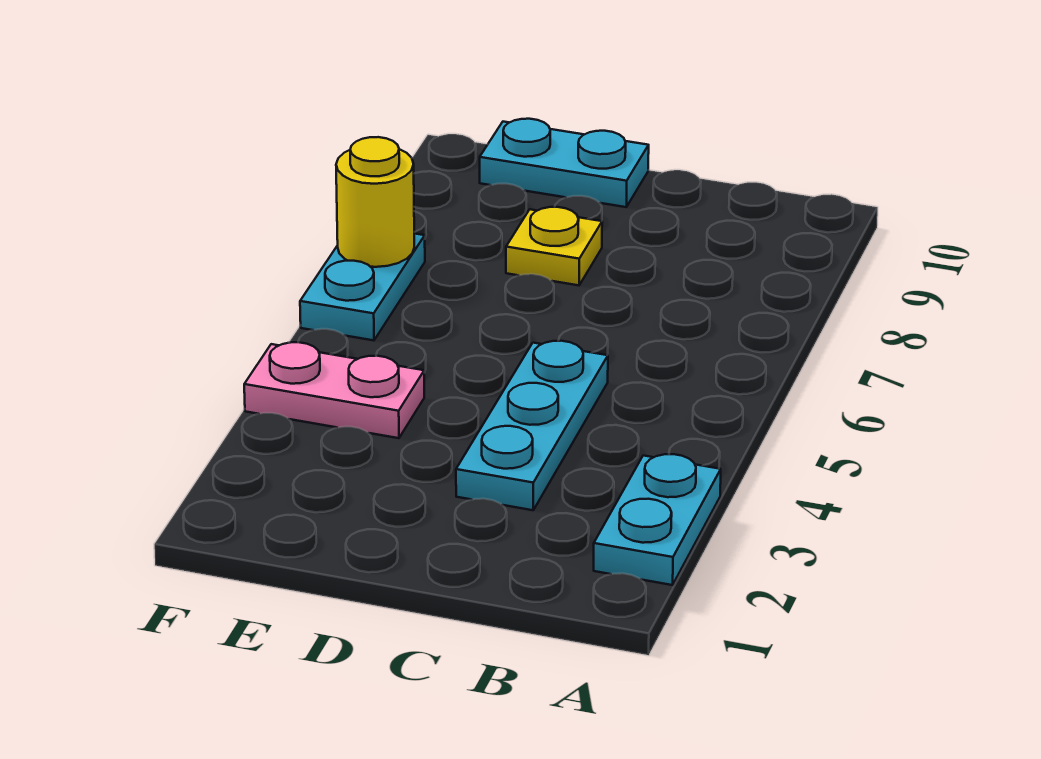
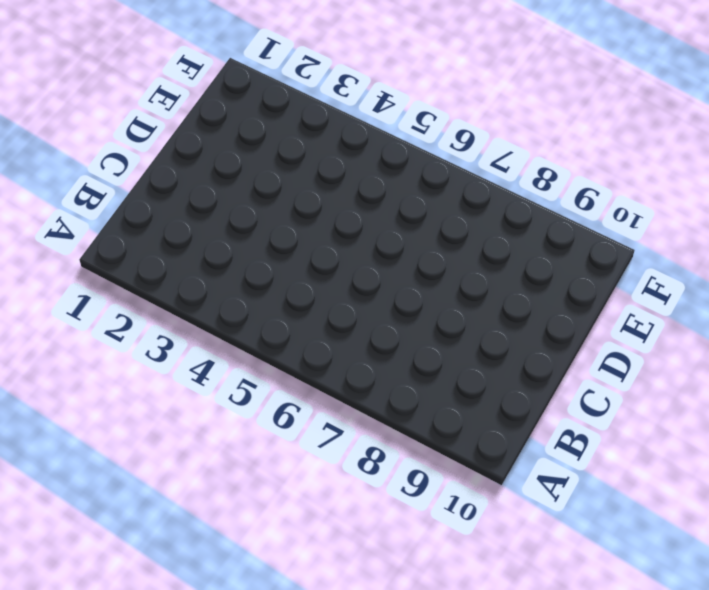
none -> cyan 1x2 plate [594,454,721,585]
none -> cyan 1x3 plate [456,341,608,510]

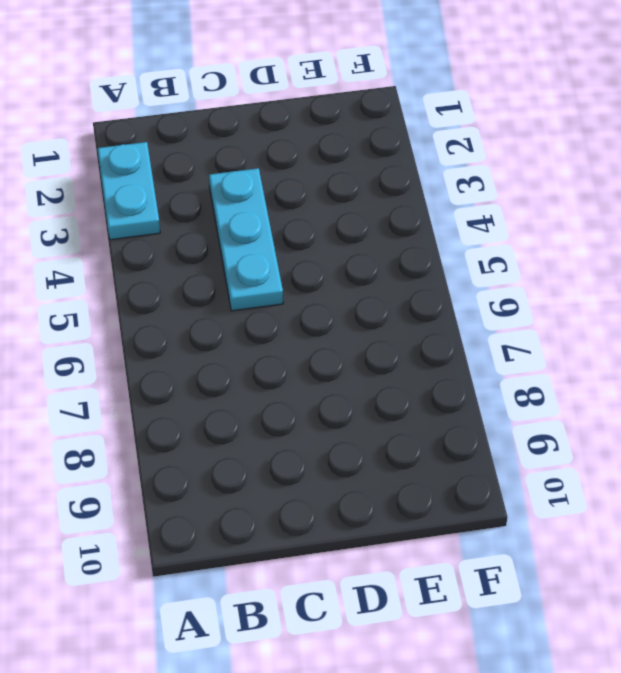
none -> yellow 1x1 plate [506,207,602,285]
none -> cyan 1x2 plate [480,119,649,207]

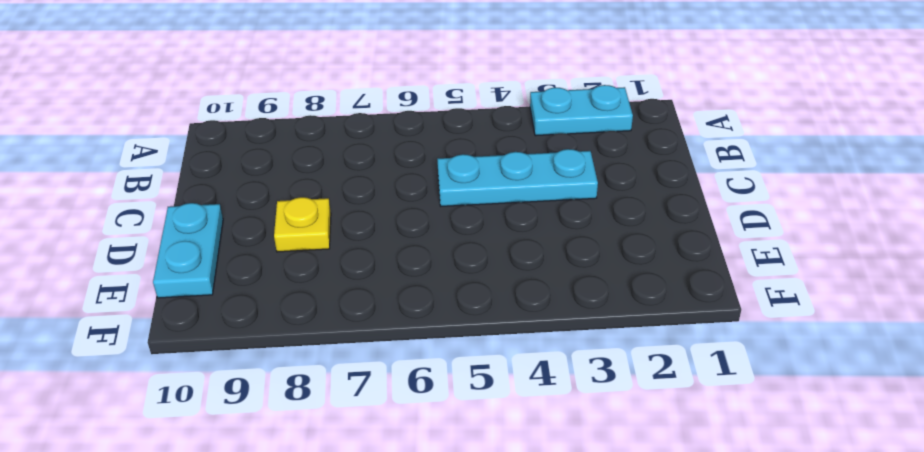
none -> pink 1x2 plate [244,342,424,438]
none -> cyan 1x2 plate [300,234,425,340]

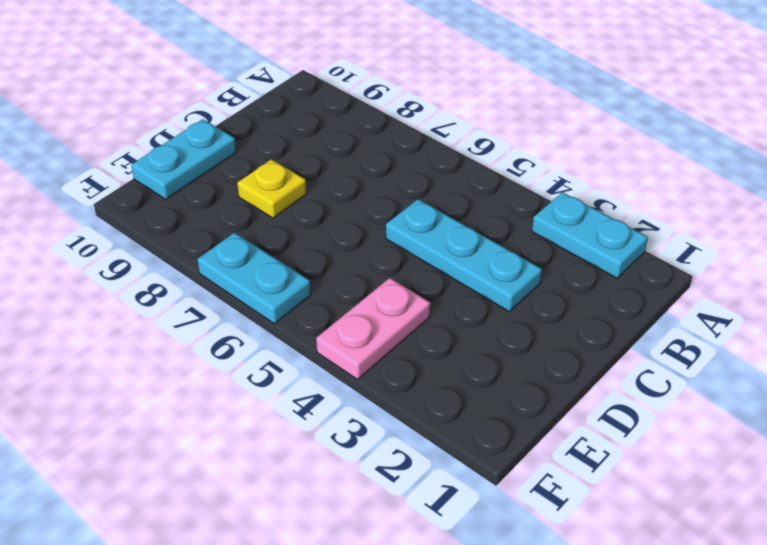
none -> yellow 1x1 round brick [336,137,414,267]

